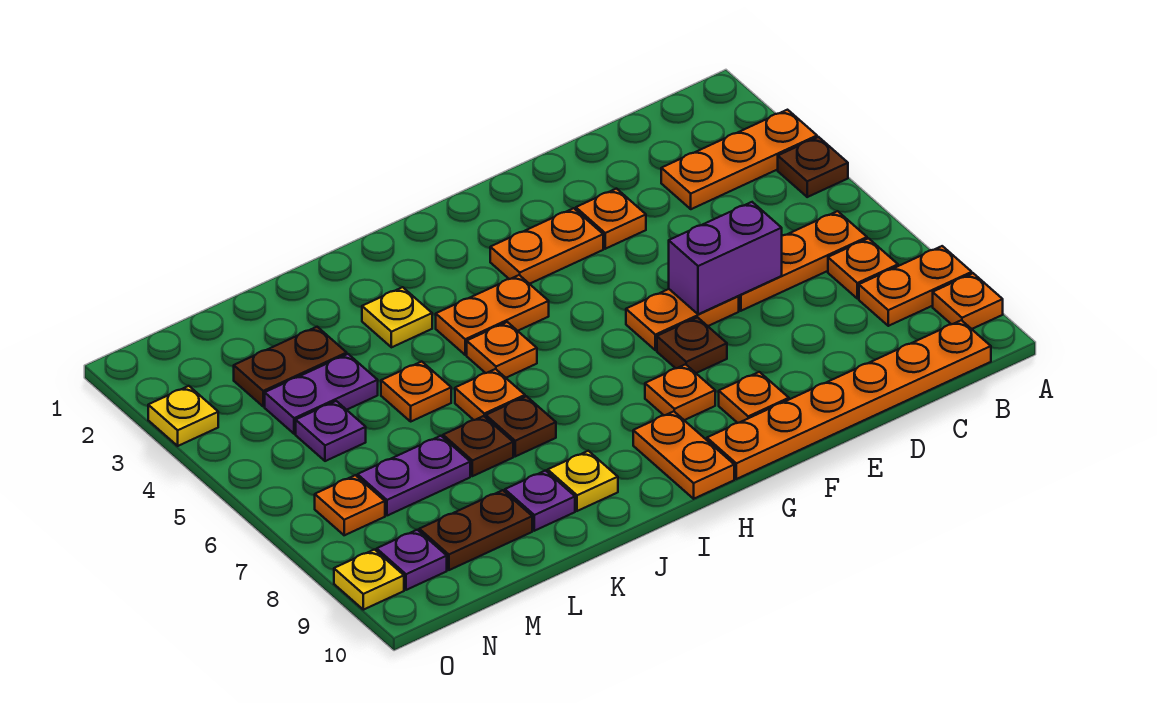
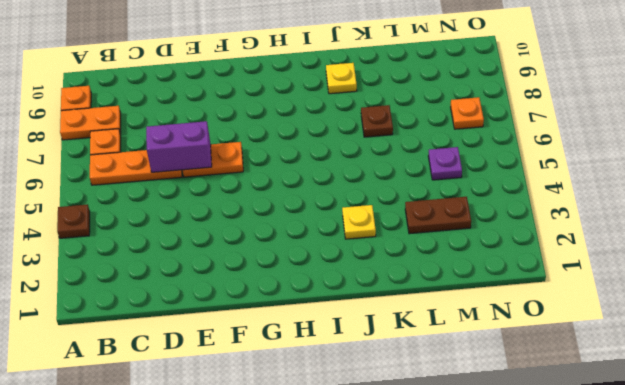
none -> orange 1x3 plate [661,110,817,209]
none -> orange 1x6 plate [707,320,991,479]
none -> orange 1x1 plate [576,189,646,249]
none -> orange 1x2 plate [490,208,603,284]

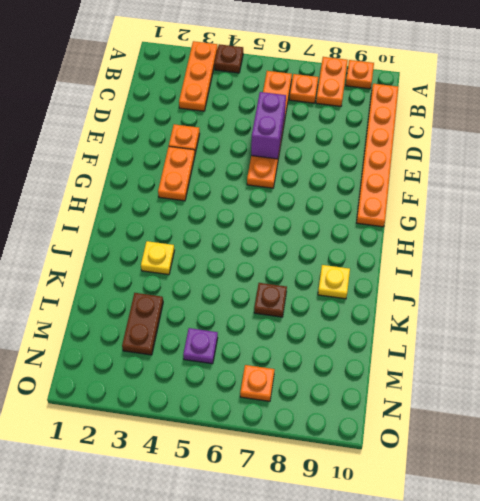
none -> brown 1x1 plate [657,317,727,373]
none -> orange 1x1 plate [719,372,789,423]
none -> orange 1x1 plate [645,364,715,420]
none -> orange 1x2 plate [436,275,549,355]

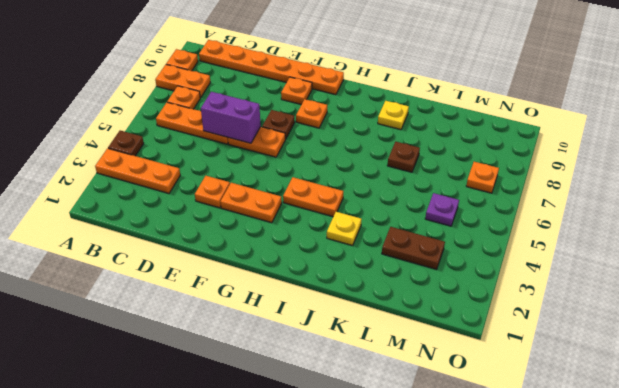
none -> orange 1x2 plate [633,411,734,499]
none -> orange 1x1 plate [467,322,537,378]
none -> orange 1x1 plate [455,369,525,420]
none -> brown 1x1 plate [486,396,556,456]

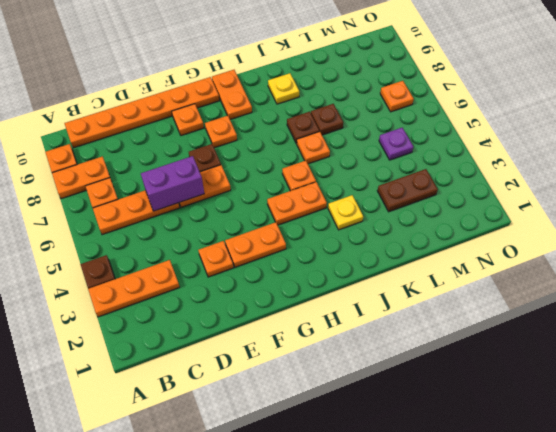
none -> orange 1x1 plate [381,362,451,421]
none -> purple 1x1 plate [505,471,575,531]
none -> purple 1x2 plate [265,354,378,434]
none -> purple 1x2 plate [358,436,470,516]

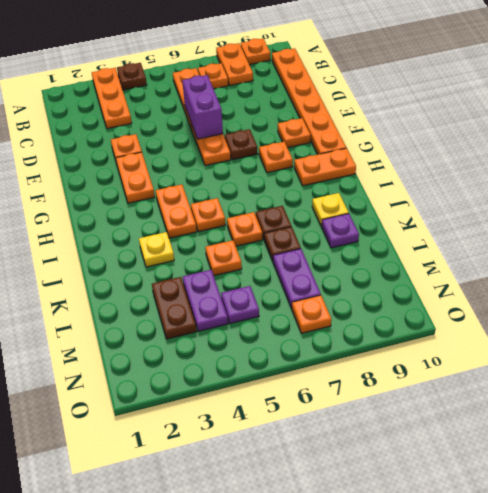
none -> brown 1x2 plate [419,490,532,570]
none -> purple 1x1 plate [377,530,447,590]
none -> yellow 1x1 plate [148,386,218,446]
none -> yellow 1x1 plate [334,550,404,610]

